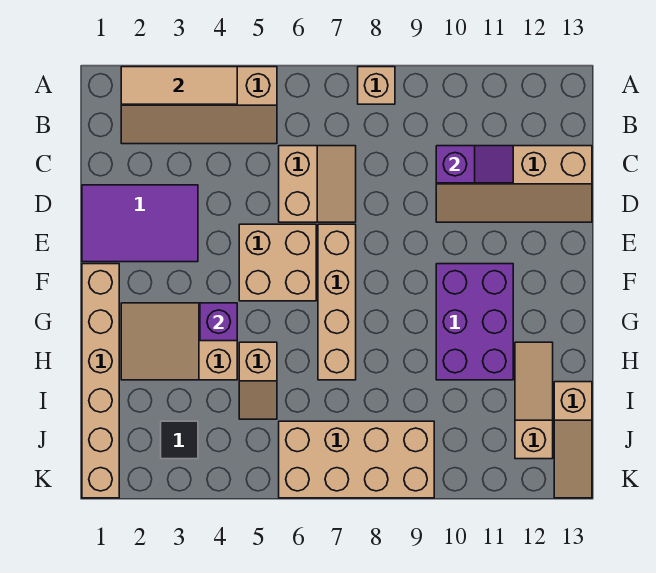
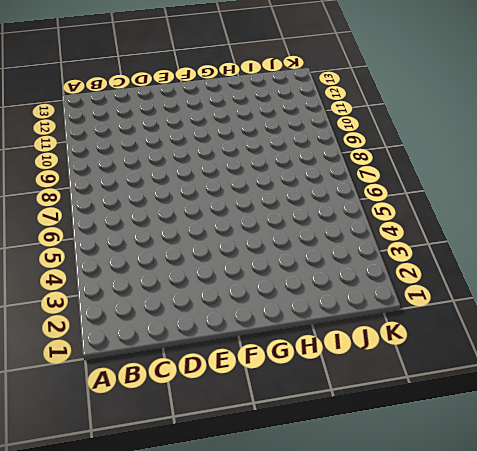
none -> tan 2x4 slope [121,67,277,144]
none -> tan 1x1 brick [358,67,395,104]
none -> tan 2x2 slope [279,146,356,222]

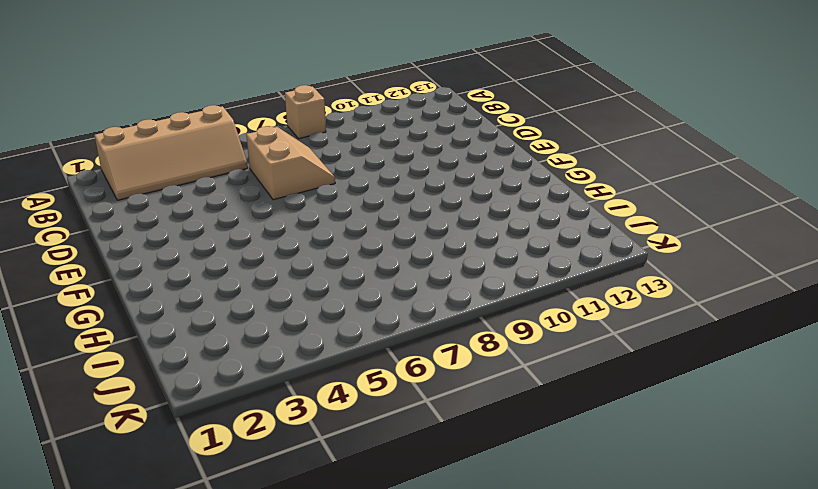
none -> tan 2x4 slope [436,146,592,222]
none -> purple 2x3 tile [82,185,198,262]
none -> tan 2x2 brick [239,224,316,301]

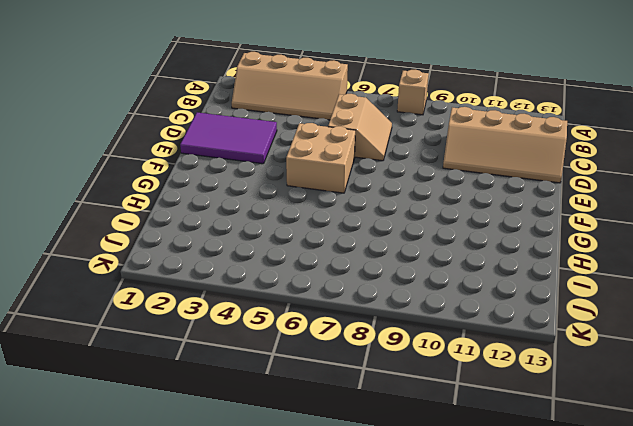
none -> tan 1x4 brick [318,224,356,380]
none -> tan 1x6 brick [82,264,119,498]
none -> purple 2x3 brick [436,264,513,380]

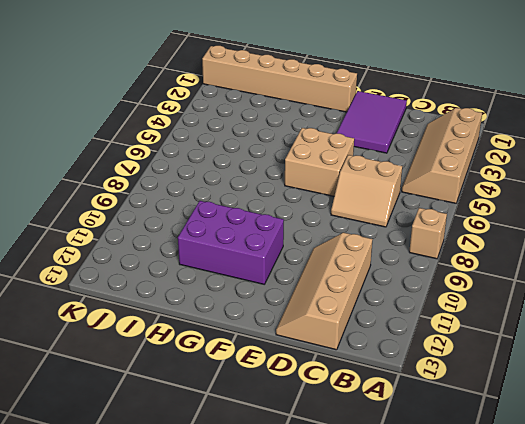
none -> tan 1x4 brick [318,224,356,380]
none -> tan 2x3 slope [121,303,237,380]
none -> tan 1x2 slope [239,342,277,419]

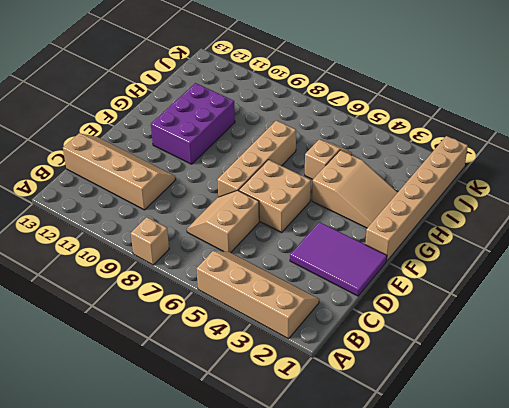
none -> tan 1x3 slope [515,342,553,459]
none -> tan 1x3 slope [554,382,592,498]
none -> black 1x1 tile [161,421,198,459]

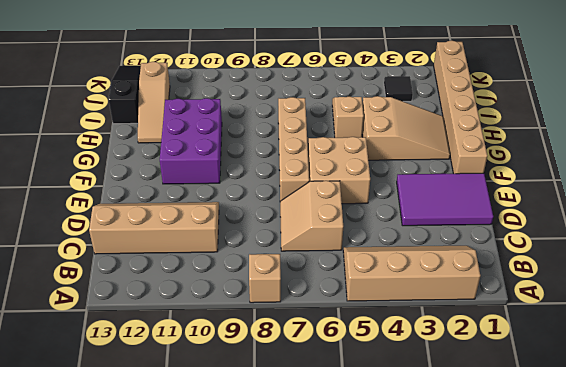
black 1x3 slope [109,65,141,124] -> tan 1x3 slope [554,382,592,498]
none -> tan 2x4 brick [279,421,434,498]
none -> tan 1x3 tile [121,67,237,104]
none -> purple 1x2 slope [436,146,513,183]

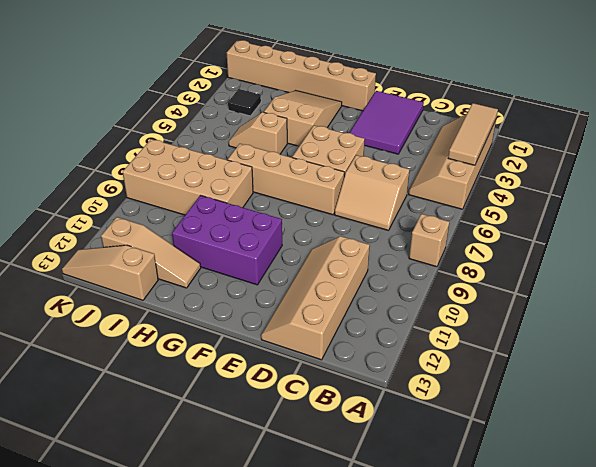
tan 2x4 brick [123,139,253,215] -> tan 2x4 brick turned to [279,421,434,498]
none -> purple 1x2 slope [436,146,513,183]
none -> purple 1x1 brick [200,303,237,341]

